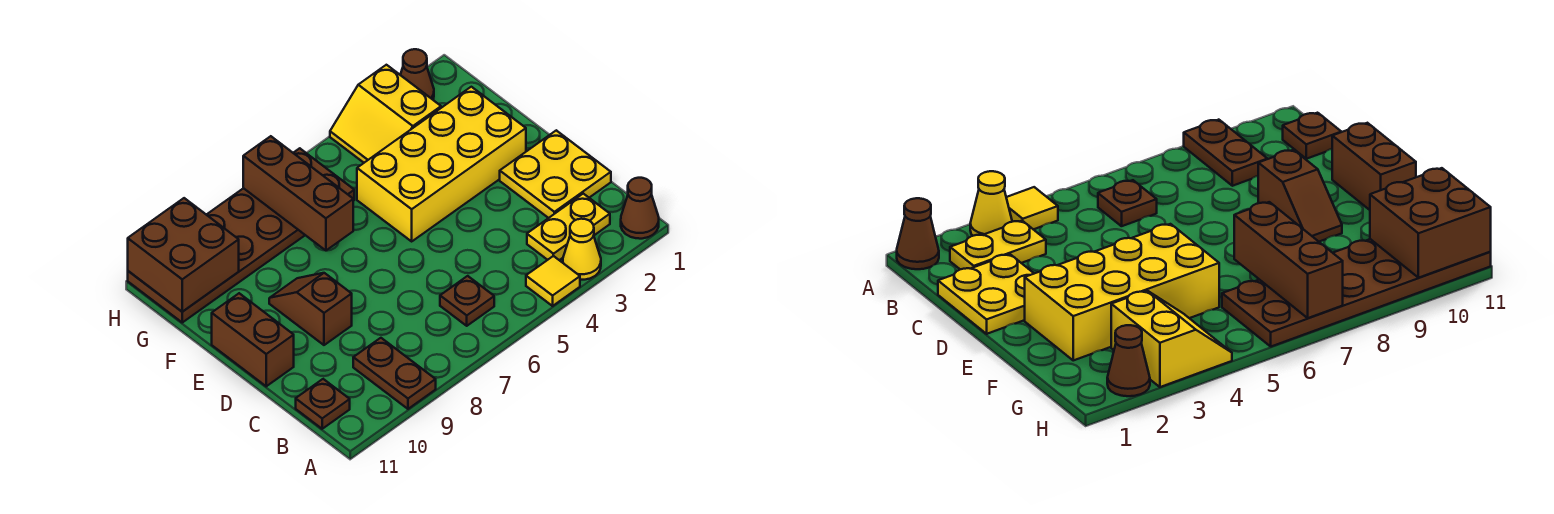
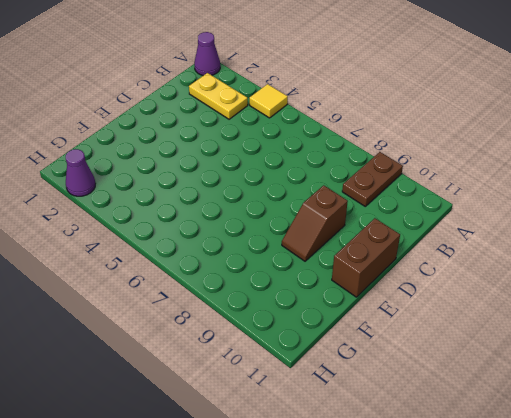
purple 1x1 cone [194,32,220,76] -> brown 1x1 cone [621,178,659,239]
purple 1x1 cone [66,149,96,196] -> brown 1x1 cone [400,49,434,100]
none -> yellow 1x1 cone [563,219,601,280]
none -> brown 1x1 plate [440,276,494,326]
none -> brown 1x1 plate [296,379,350,429]

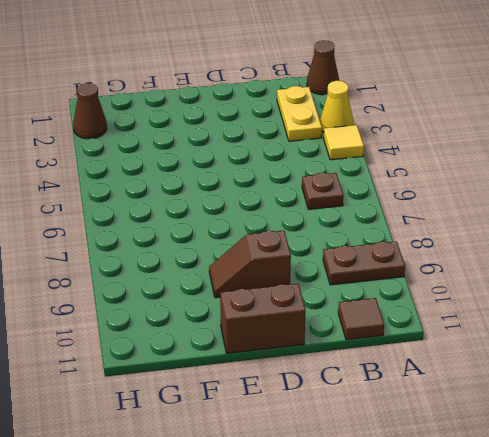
brown 1x1 tile [338,298,384,340] -> brown 1x1 plate [296,379,350,429]
none -> yellow 2x2 plate [500,130,611,218]
none -> yellow 2x4 brick [357,87,526,241]
none -> yellow 2x2 slope [330,65,441,163]

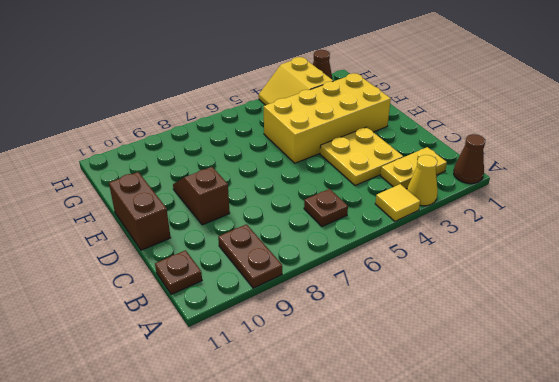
yellow 2x2 plate [320,127,403,186] -> yellow 2x2 plate moved to [500,130,611,218]
none -> brown 2x6 plate [128,148,354,322]
none -> brown 1x3 brick [243,136,353,251]
none -> brown 2x2 brick [128,198,239,312]

